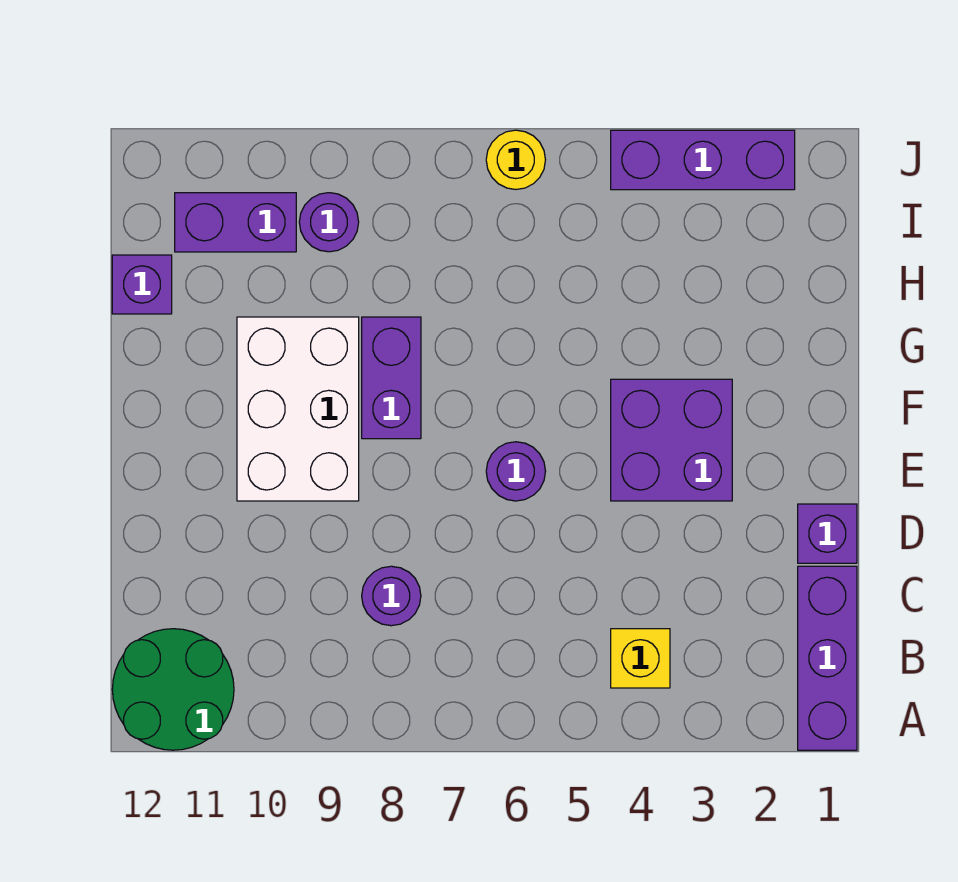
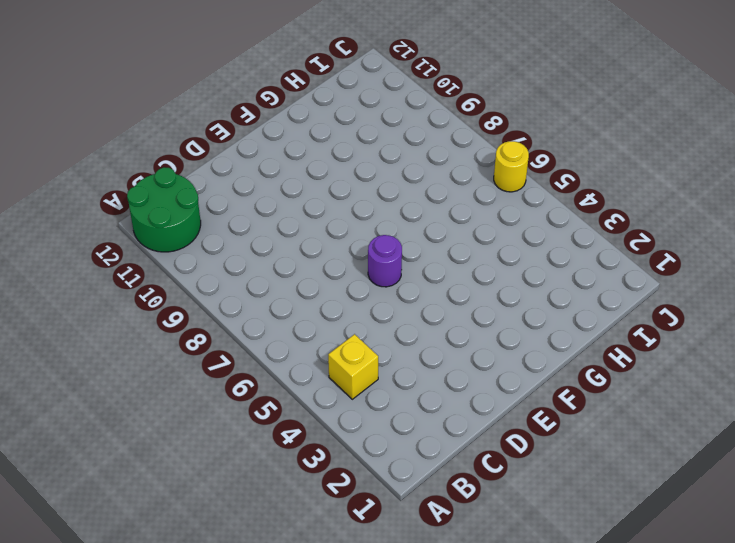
none -> purple 1x3 brick [798,566,857,750]
none -> purple 1x1 round brick [362,566,421,626]
none -> purple 1x1 brick [798,504,857,563]

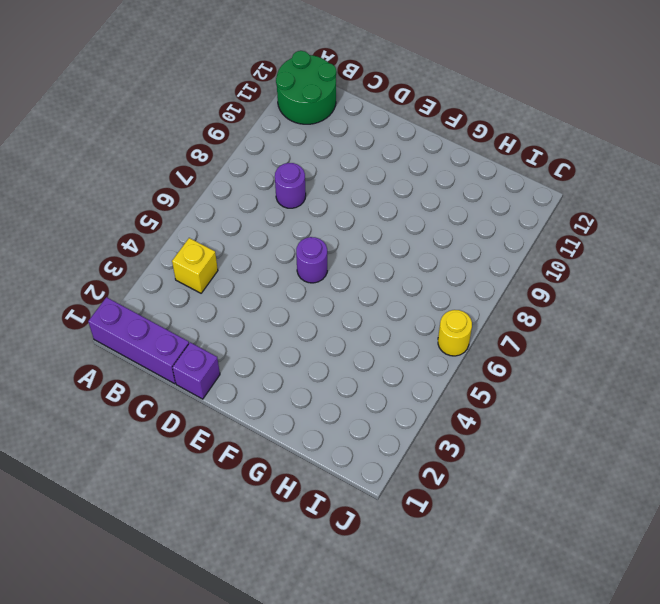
none -> purple 2x2 brick [611,379,732,501]
none -> white 2x3 brick [237,317,359,501]
none -> purple 1x2 brick [362,317,421,439]

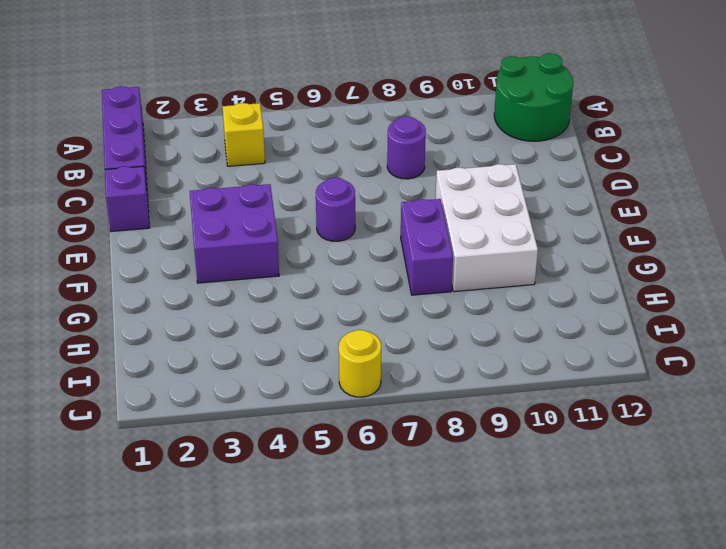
none -> purple 1x1 brick [112,255,172,314]
none -> purple 1x1 round brick [299,193,359,252]
none -> purple 1x2 brick [175,193,296,252]

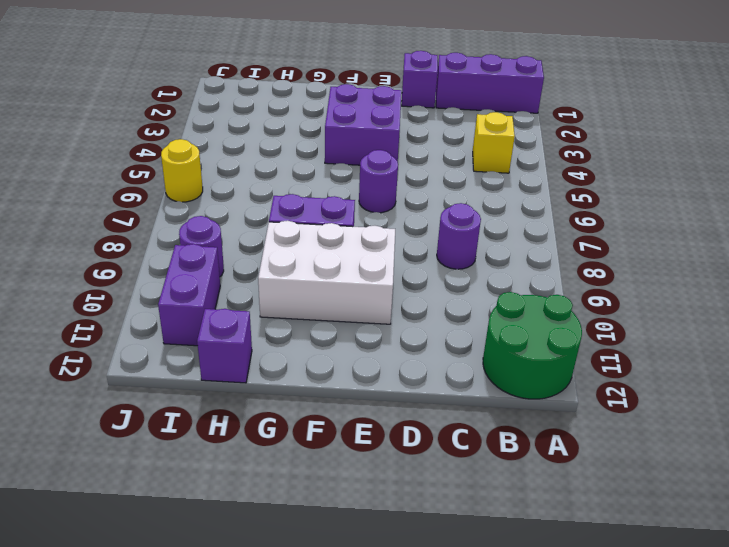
none -> purple 1x3 brick [611,130,795,190]

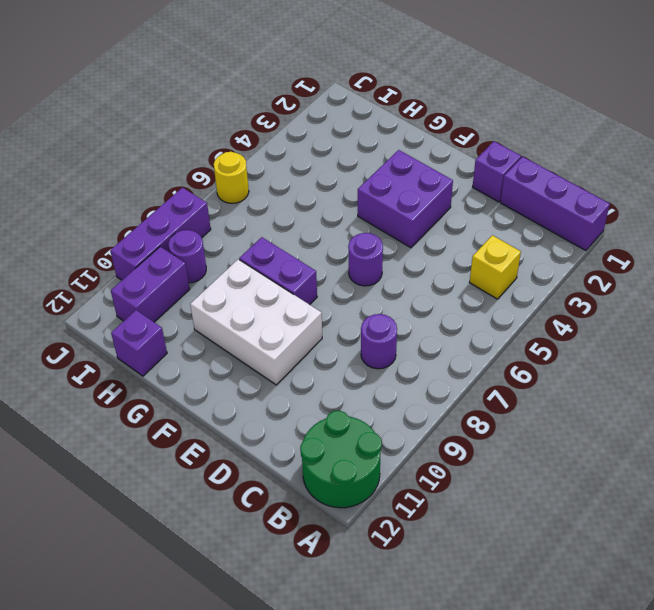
purple 1x3 brick [110,188,211,280] -> purple 1x3 brick moved to [611,130,795,190]

